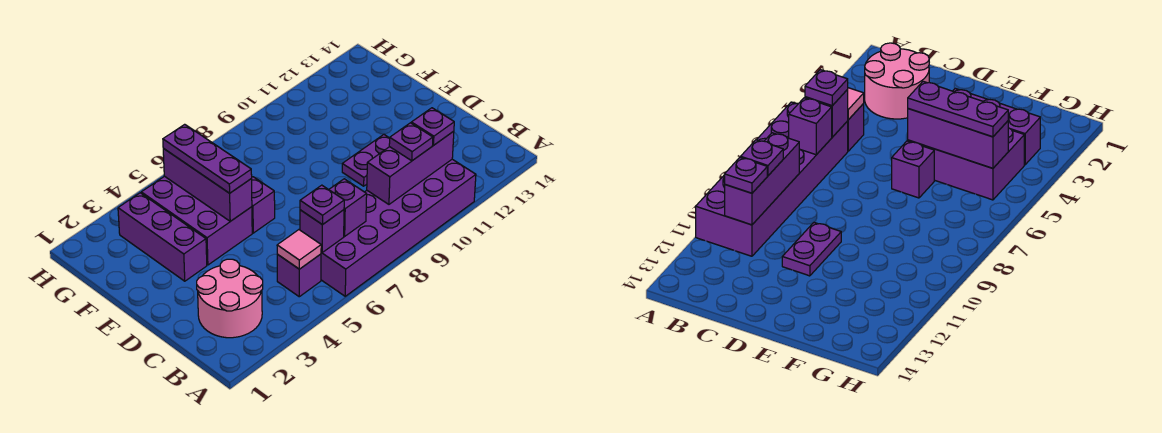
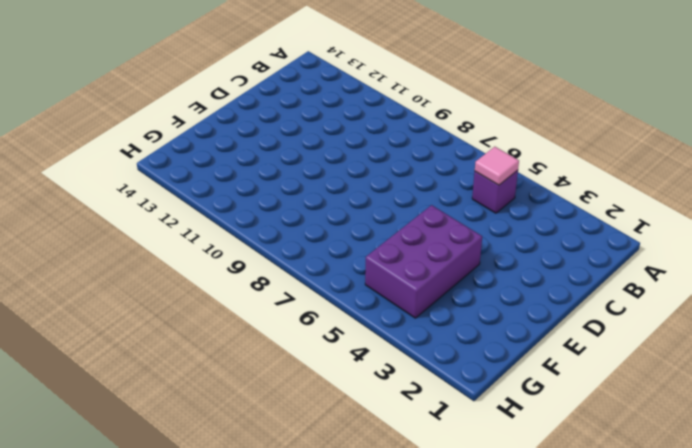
none -> purple 2x6 brick [321,159,476,296]
none -> pink 2x2 round brick [197,259,263,338]
none -> purple 1x2 plate [342,135,390,186]

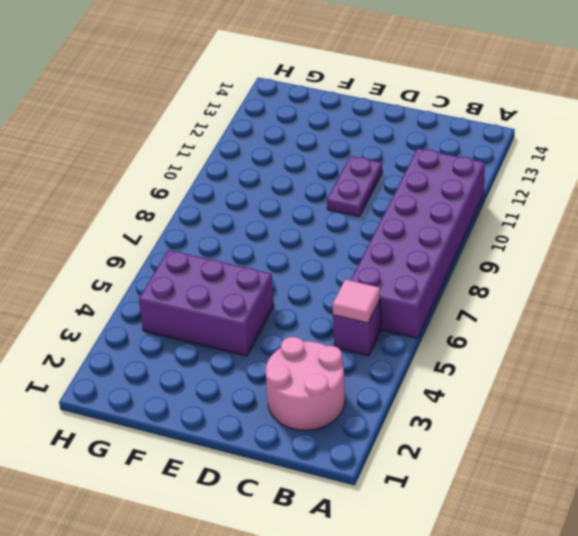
none -> purple 1x3 brick [118,193,207,281]
none -> purple 1x1 brick [251,177,275,233]
none -> purple 1x1 brick [300,210,344,253]

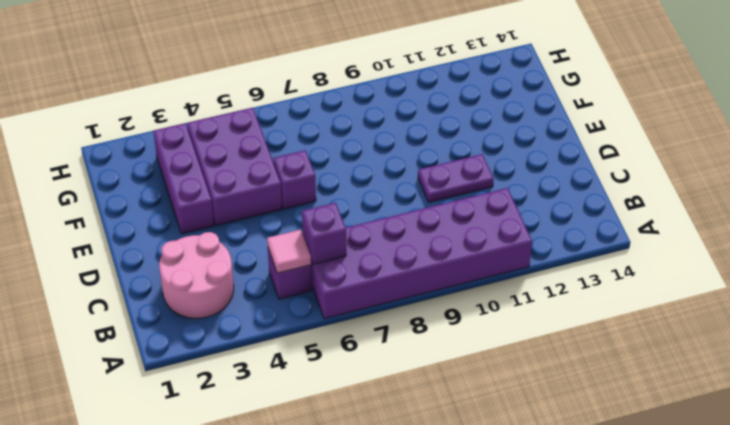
none -> purple 1x1 brick [329,179,367,236]
none -> purple 1x3 brick [367,131,454,204]
none -> purple 1x3 brick [163,149,252,221]

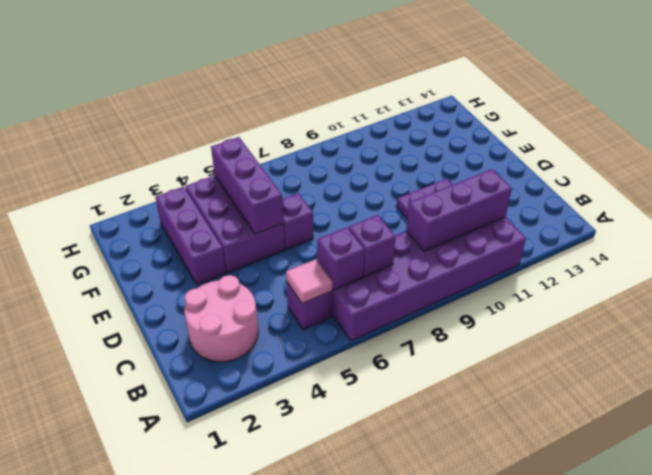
none -> purple 1x1 plate [300,185,344,225]
none -> purple 1x1 plate [389,123,433,161]
none -> purple 1x1 plate [411,108,454,145]

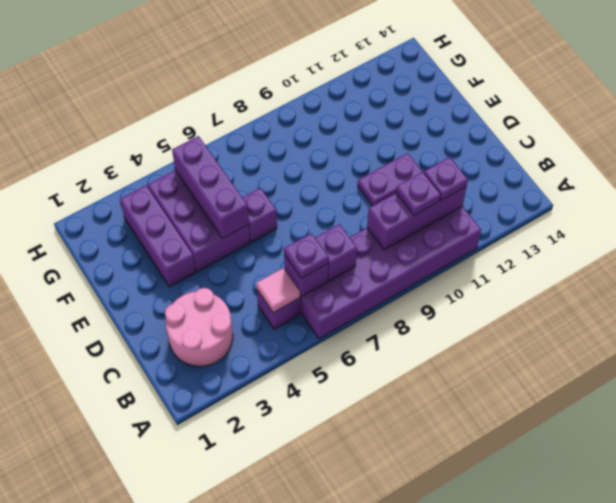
none -> purple 1x3 plate [163,124,252,193]

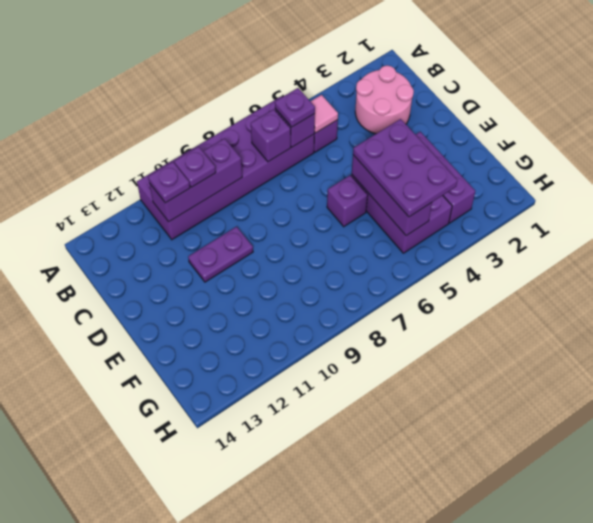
purple 2x3 plate [353,119,458,217] -> purple 1x3 plate [163,124,252,193]

